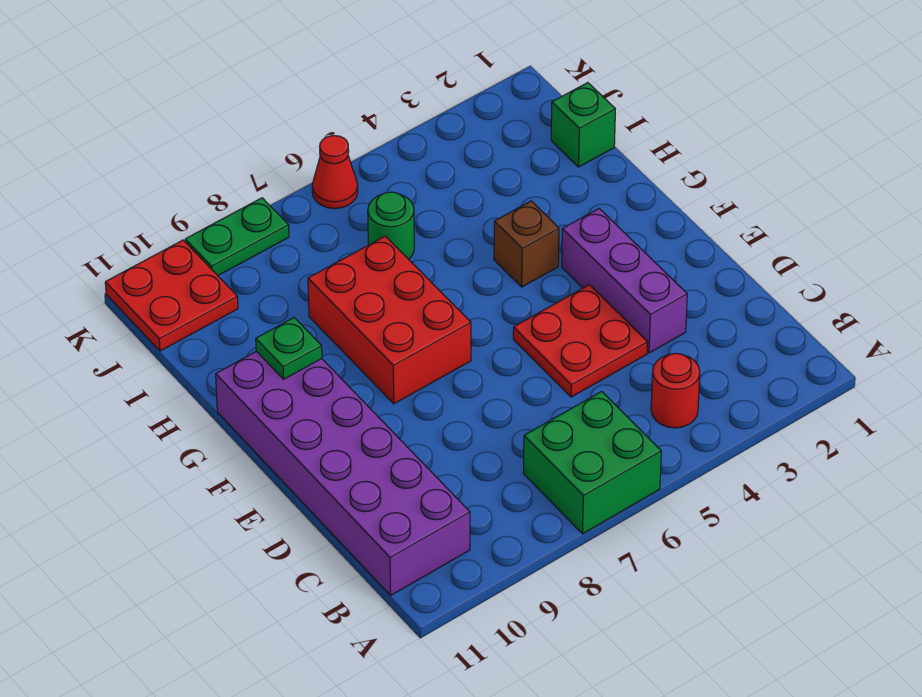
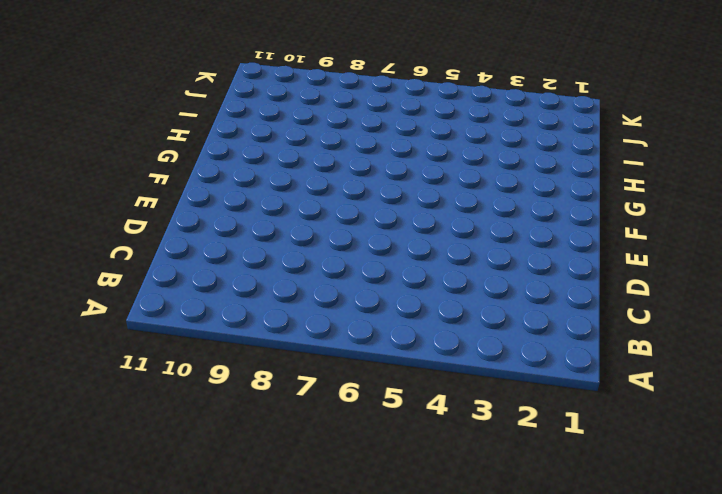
none -> green 2x2 brick [523,391,661,534]
none -> red 1x1 round brick [651,353,700,428]
none -> purple 2x6 brick [216,351,470,595]

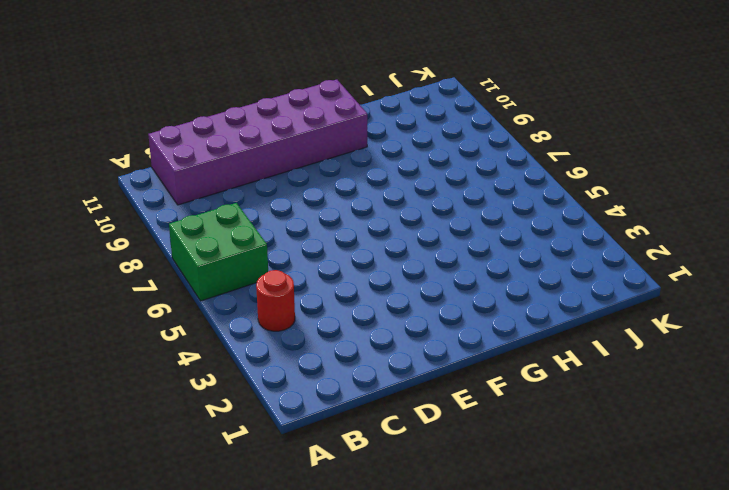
none -> purple 1x3 brick [562,209,687,353]
none -> red 2x2 plate [513,285,648,397]
none -> red 2x3 brick [308,236,471,404]

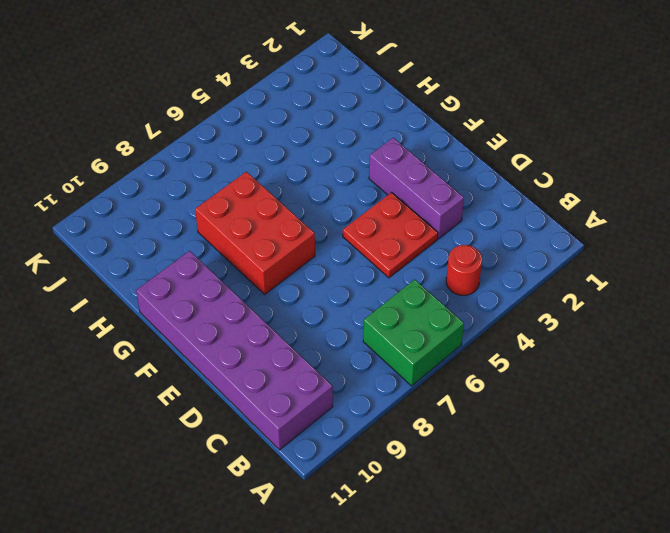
none -> brown 1x1 brick [494,201,559,287]
none -> green 1x1 brick [551,83,615,167]
none -> green 1x1 round brick [368,192,414,259]

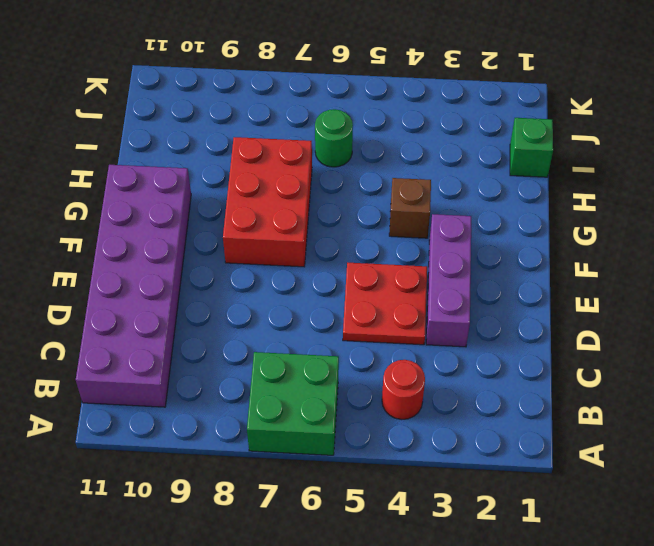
none -> red 2x2 plate [105,240,238,351]
none -> red 1x1 cone [312,136,358,209]
none -> green 1x2 plate [185,198,289,275]

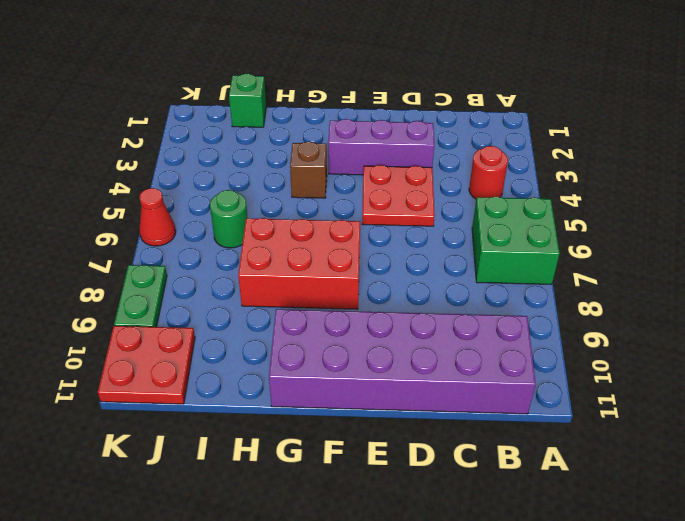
none -> green 1x1 plate [256,318,322,379]

